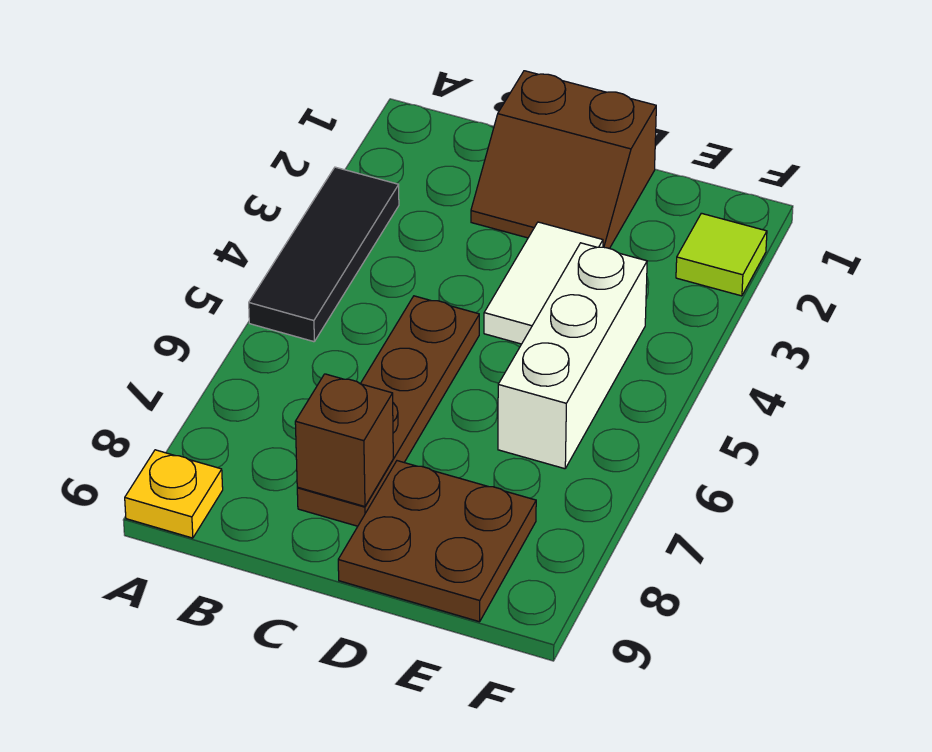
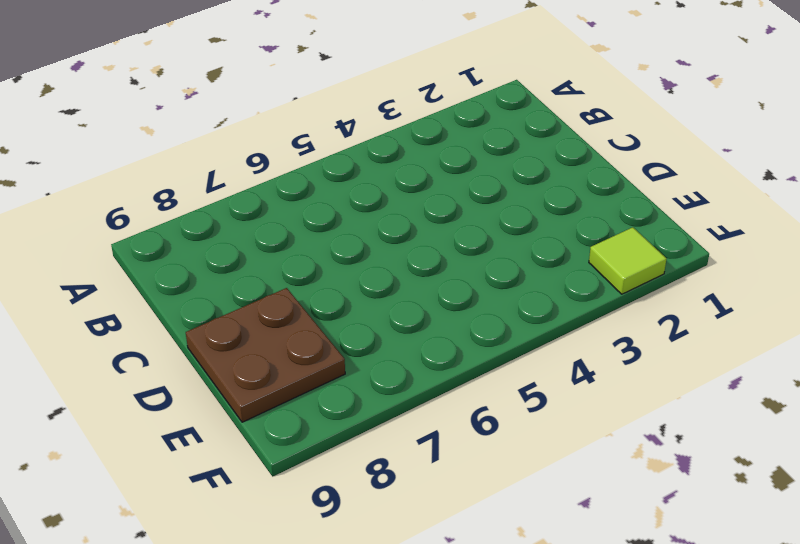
none -> black 1x3 tile [249,167,399,342]
none -> yellow 1x1 plate [125,450,223,538]

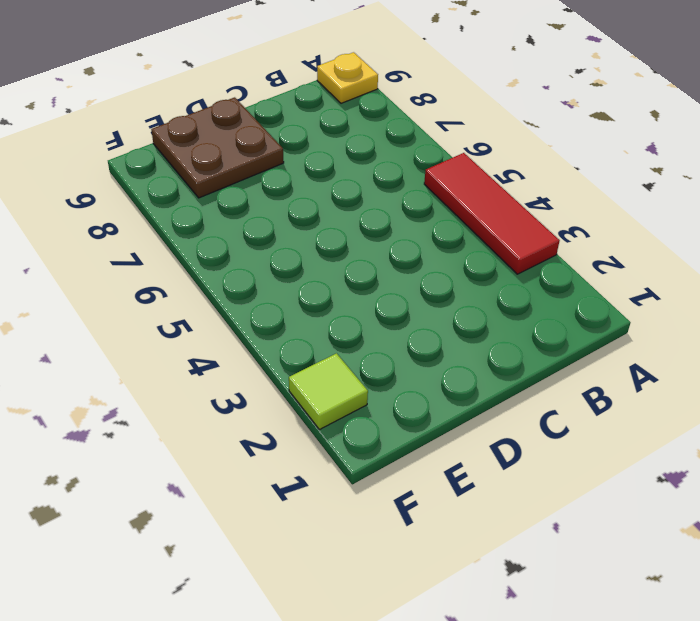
red 1x3 tile [424,153,560,274] -> black 1x3 tile [249,167,399,342]
none -> brown 2x2 slope [471,71,656,249]
none -> brown 1x4 plate [297,296,479,526]

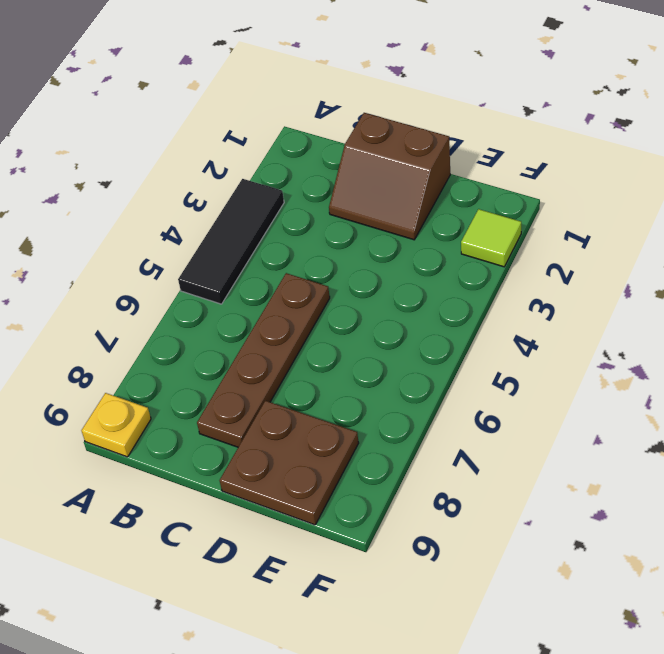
none -> white 1x2 tile [484,222,603,344]
none -> white 1x3 brick [498,243,647,469]

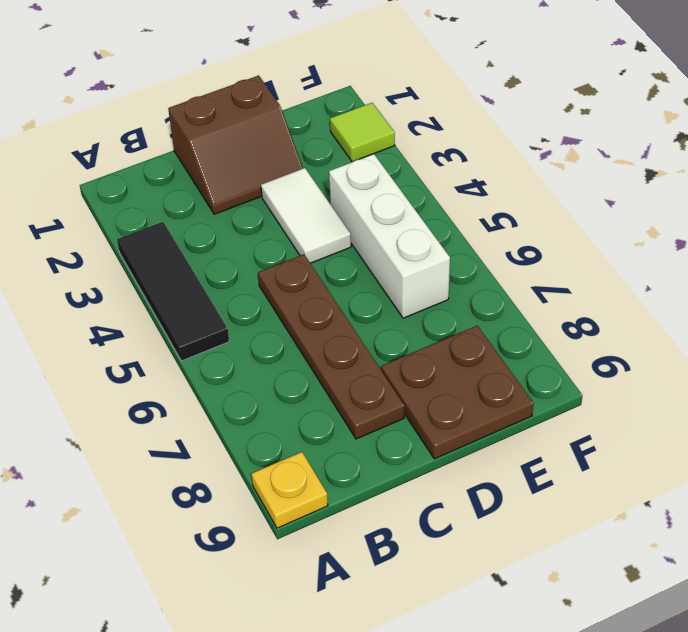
none -> brown 1x1 brick [295,374,393,507]

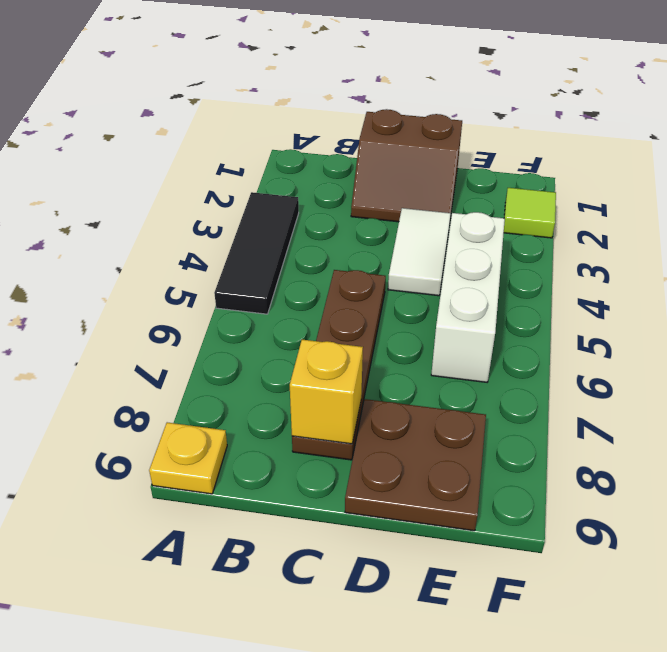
yellow 1x1 brick [290,340,363,444] -> brown 1x1 brick [295,374,393,507]

